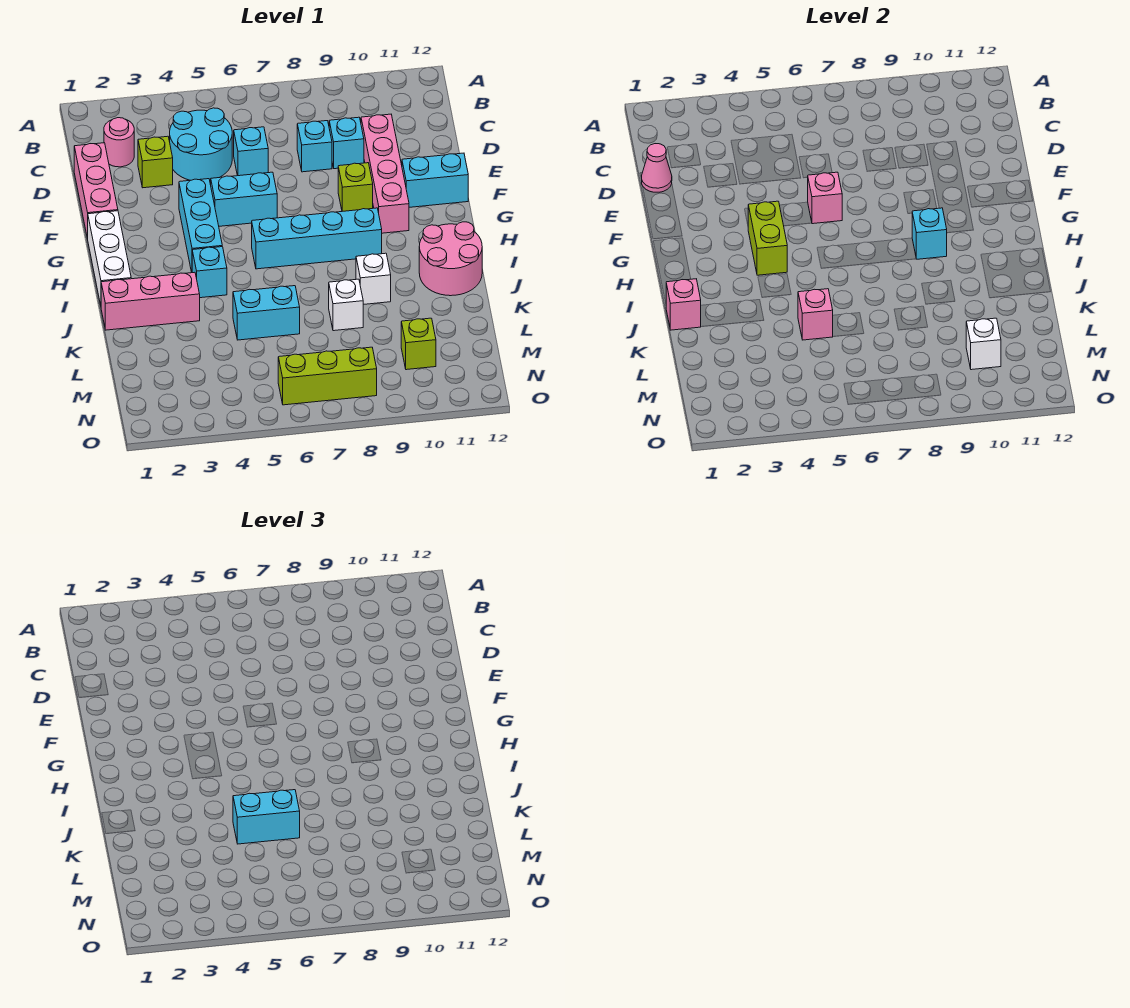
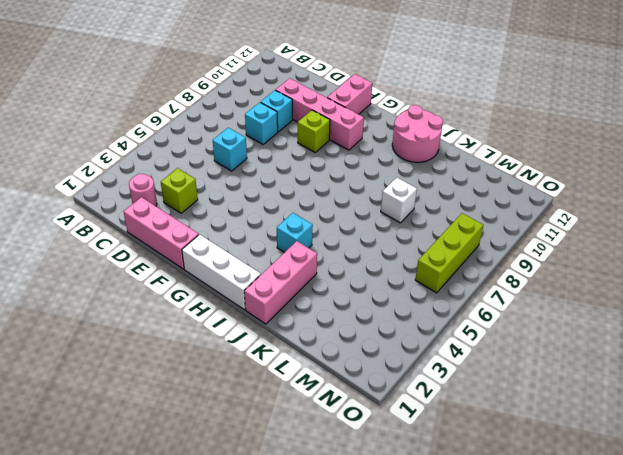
pink 1x2 brick [327,74,372,114] -> cyan 1x2 brick [402,153,468,207]
none -> cyan 2x2 round brick [170,108,232,181]
none -> cyan 1x3 brick [179,179,222,272]
none -> cyan 1x2 brick [211,172,277,226]
none -> cyan 1x4 brick [252,208,382,269]

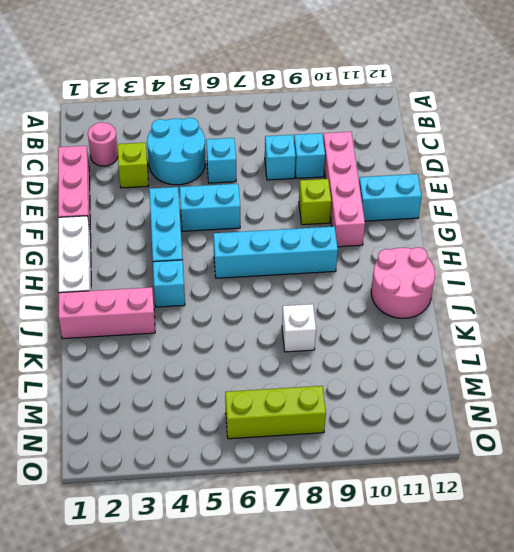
none -> white 1x1 brick [356,253,391,305]
none -> cyan 1x2 brick [233,286,300,340]
none -> lime 1x1 brick [401,318,436,370]
none -> pink 1x1 cone [642,144,672,192]

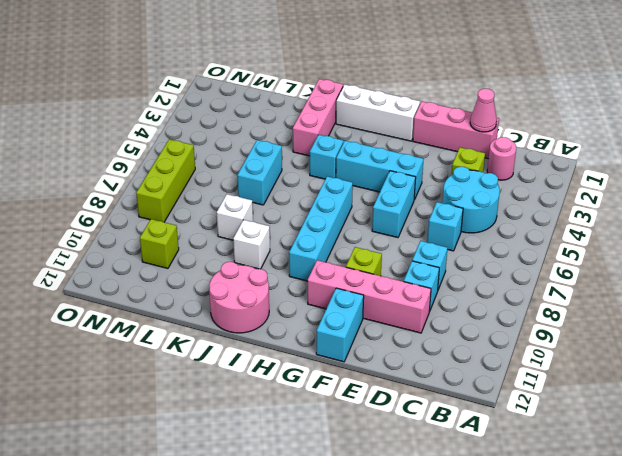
none -> pink 1x1 brick [807,172,842,224]
none -> lime 1x2 brick [748,201,787,275]
none -> cyan 1x1 brick [912,208,947,259]
none -> pink 1x1 brick [666,279,701,330]

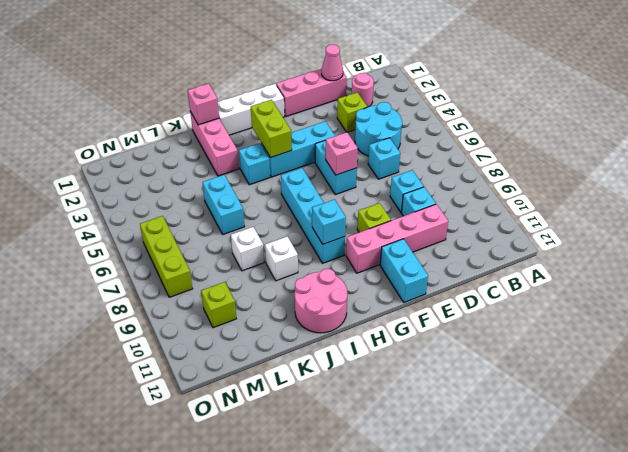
lime 1x2 brick [251,100,292,158] -> lime 1x2 brick turned to [748,201,787,275]
none -> pink 1x1 brick [798,289,833,340]
none -> white 1x1 brick [966,318,1001,370]
none -> cyan 1x2 brick [233,790,300,844]

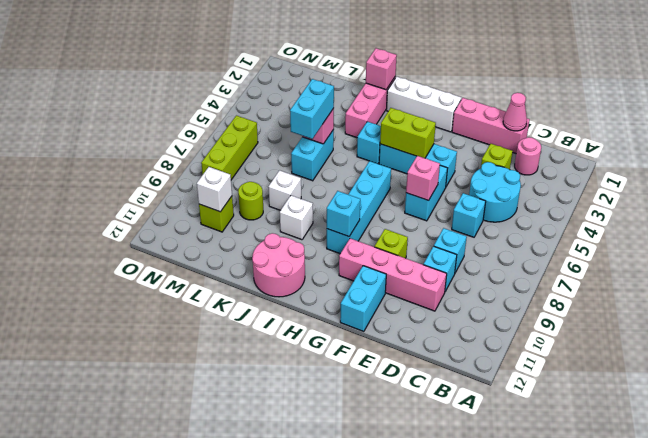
lime 1x1 round brick [238,182,263,220] -> none

